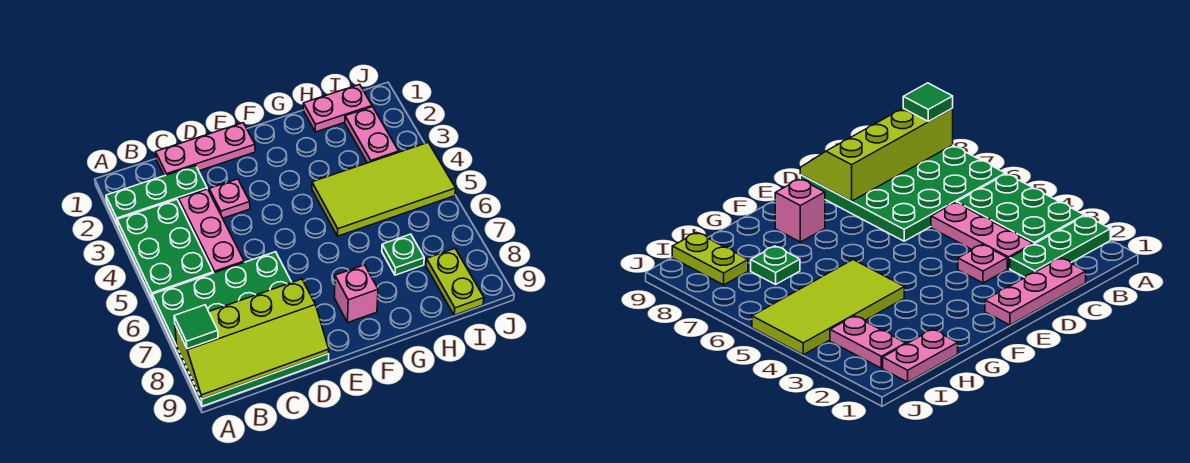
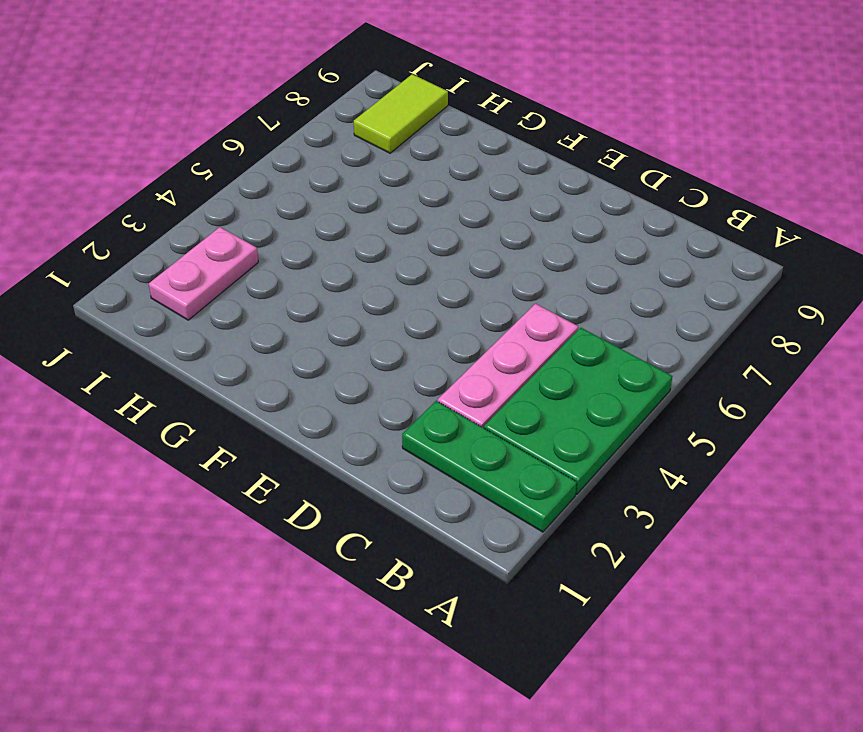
lime 1x2 tile [354,74,448,153] -> lime 1x2 plate [426,249,484,315]
none -> green 4x4 plate [152,252,329,406]
none -> pink 1x3 plate [156,123,255,176]
none -> pink 1x1 plate [209,179,250,218]

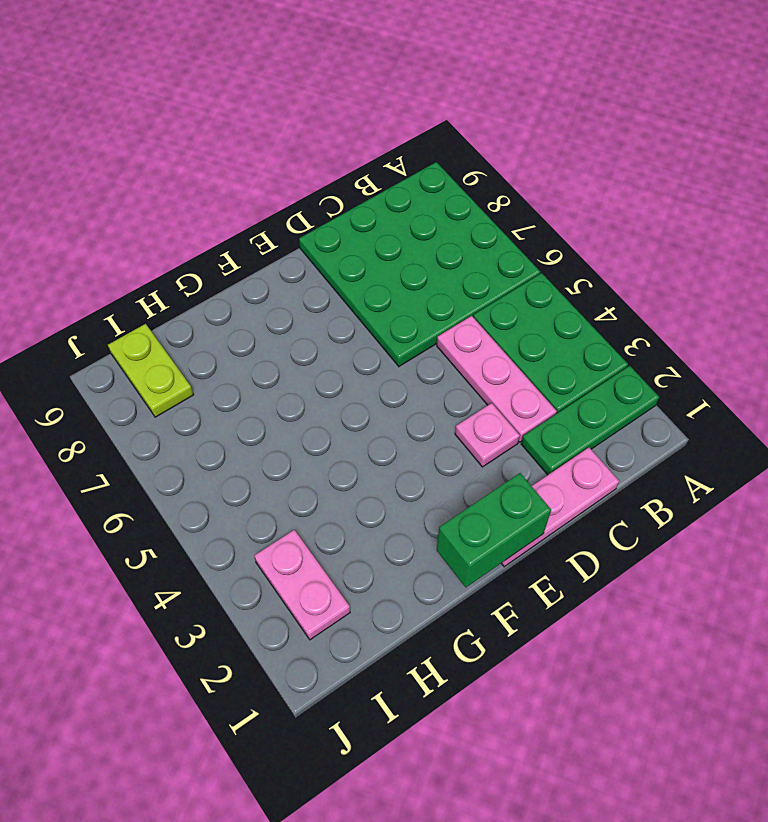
green 1x2 brick [437,473,551,587] -> none
none -> pink 1x1 brick [334,265,378,322]
none -> lime 2x4 tile [312,143,456,236]
none -> pink 1x2 plate [303,84,372,132]

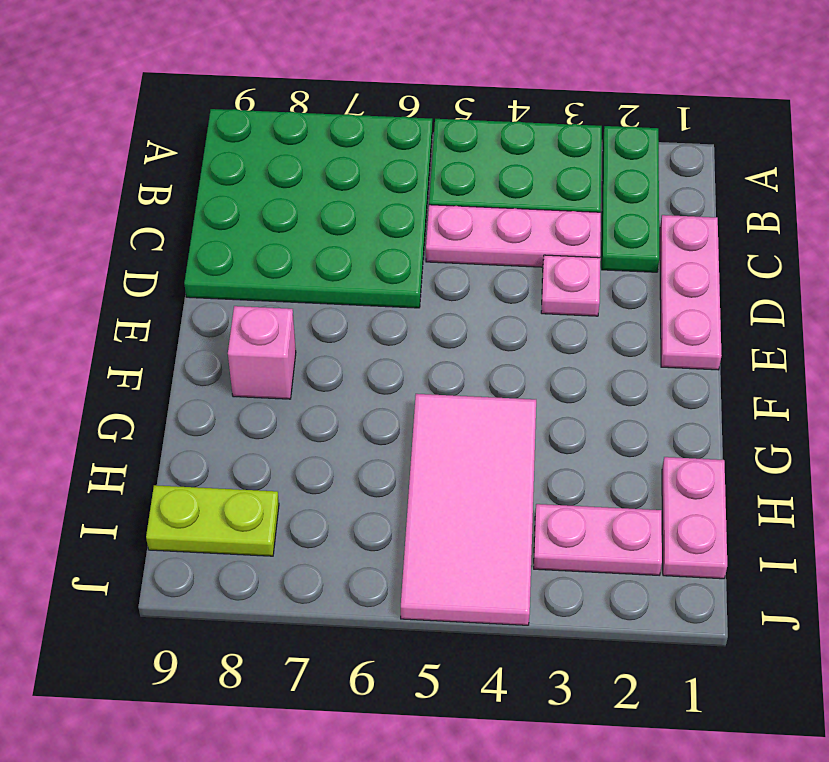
pink 2x4 tile [401,394,536,625] -> lime 2x4 tile [312,143,456,236]
none -> green 1x1 plate [382,234,424,275]
none -> lime 2x4 slope [175,279,329,399]
none -> green 1x1 tile [174,305,218,349]

